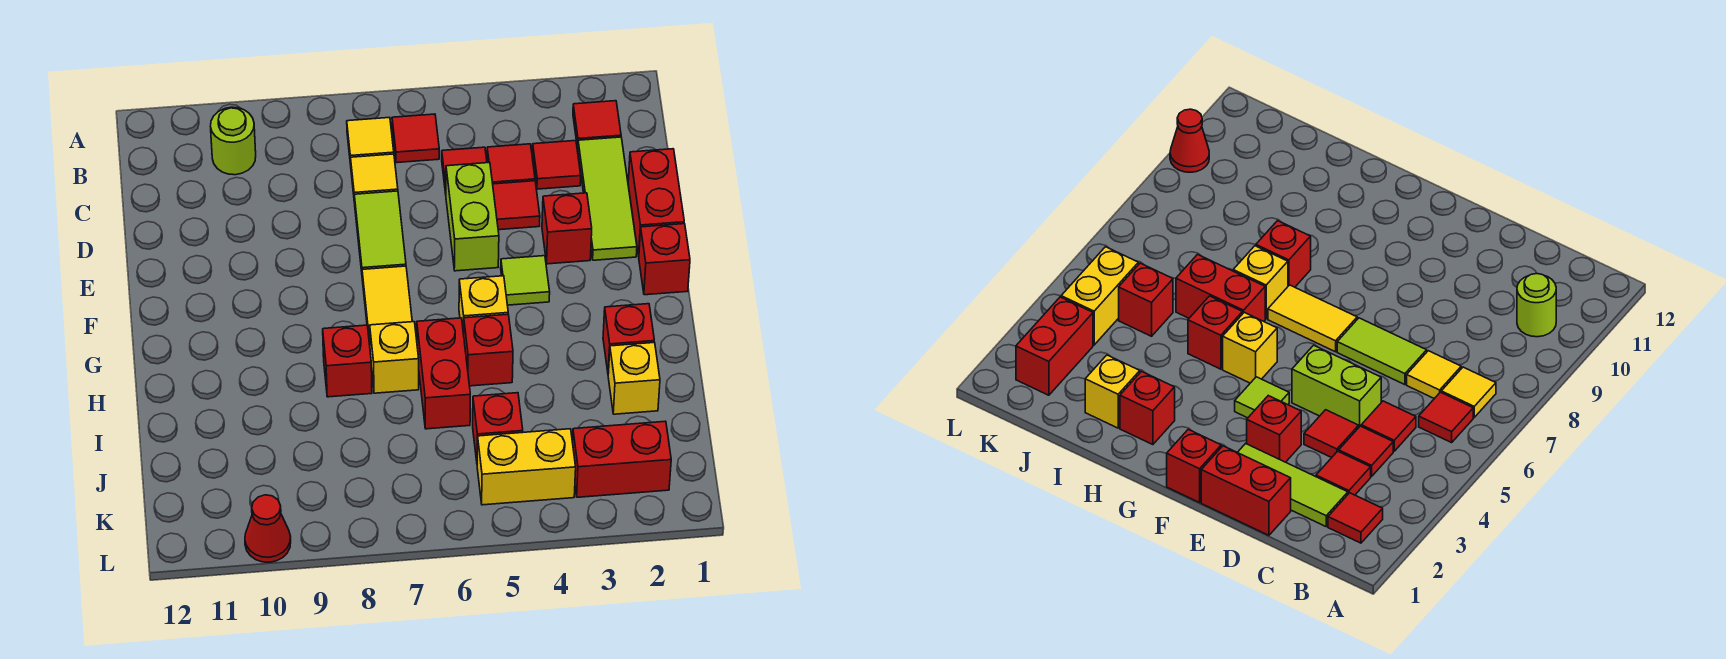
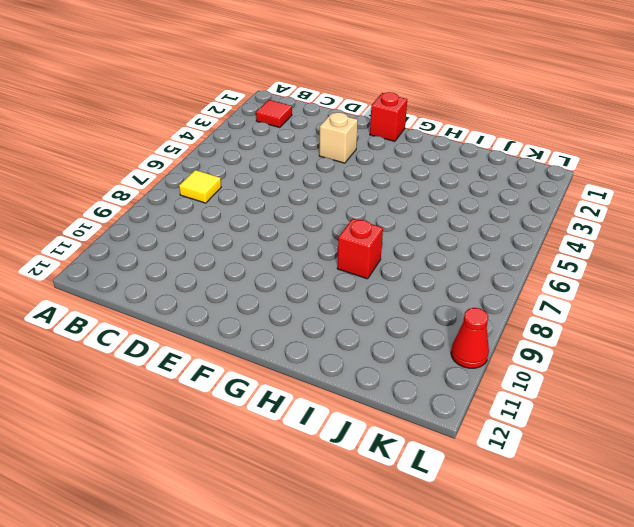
tan 1x1 brick [319,112,358,163] -> red 1x1 brick [542,193,592,264]
none -> red 1x1 tile [392,114,439,163]
none -> lime 1x1 round brick [211,107,256,175]
none -> lime 1x3 tile [578,137,637,260]

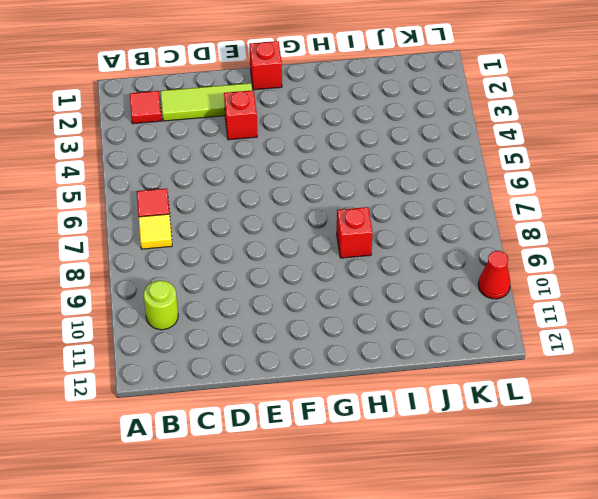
none -> red 1x1 tile [533,141,581,189]
none -> red 1x1 tile [487,144,535,184]
none -> red 1x1 tile [442,147,487,193]

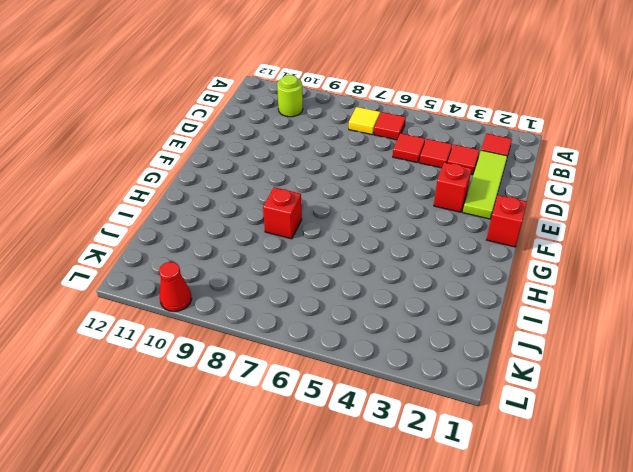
none -> yellow 1x1 tile [351,154,398,203]
none -> red 1x2 brick [628,149,684,256]
none -> red 1x1 tile [493,181,540,230]

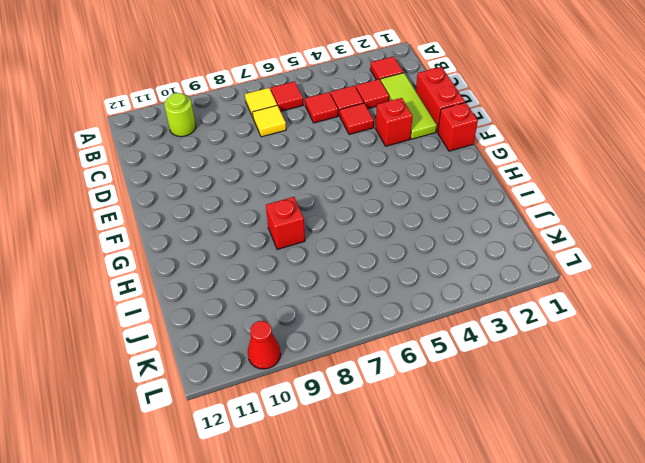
none -> lime 1x2 brick [446,163,499,271]
none -> lime 1x2 tile [354,191,406,271]
none -> lime 1x1 tile [501,256,550,305]

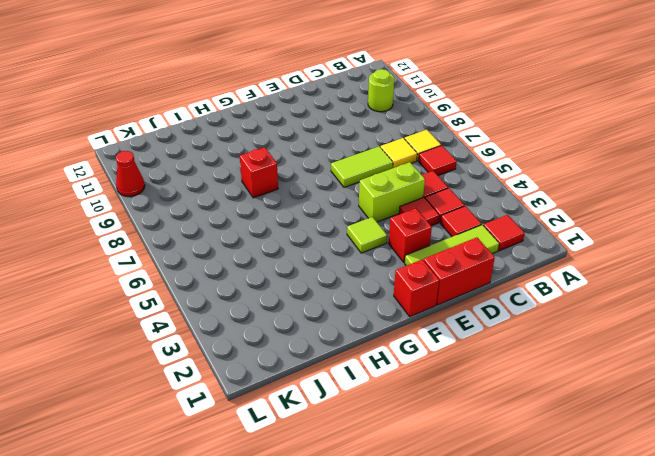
none -> yellow 1x2 tile [362,266,412,345]
none -> yellow 1x1 brick [459,276,508,334]
none -> red 1x1 brick [603,304,654,373]

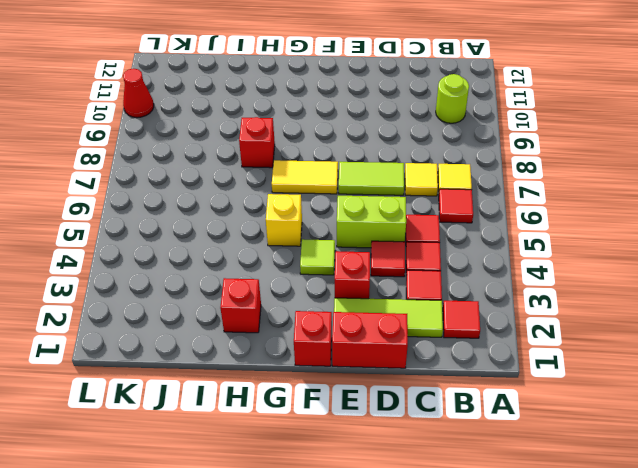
none -> red 1x1 brick [464,314,513,386]
none -> red 1x2 brick [417,318,470,429]
none -> yellow 1x1 brick [370,322,419,393]

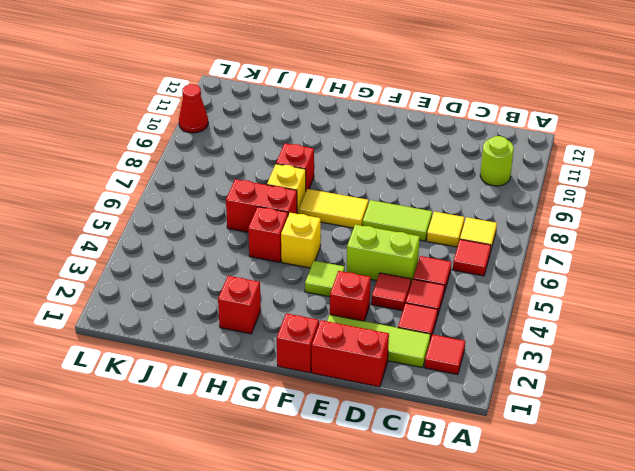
none -> yellow 1x1 brick [608,343,660,414]
none -> red 1x1 brick [473,393,523,461]
none -> red 1x2 brick [572,421,671,497]

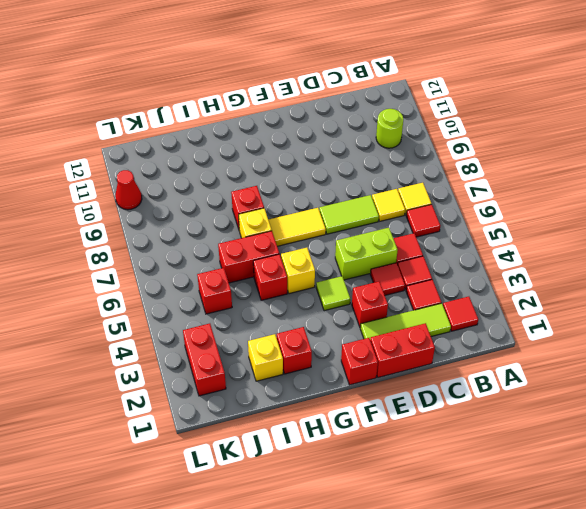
none -> yellow 1x2 brick [477,429,576,505]

